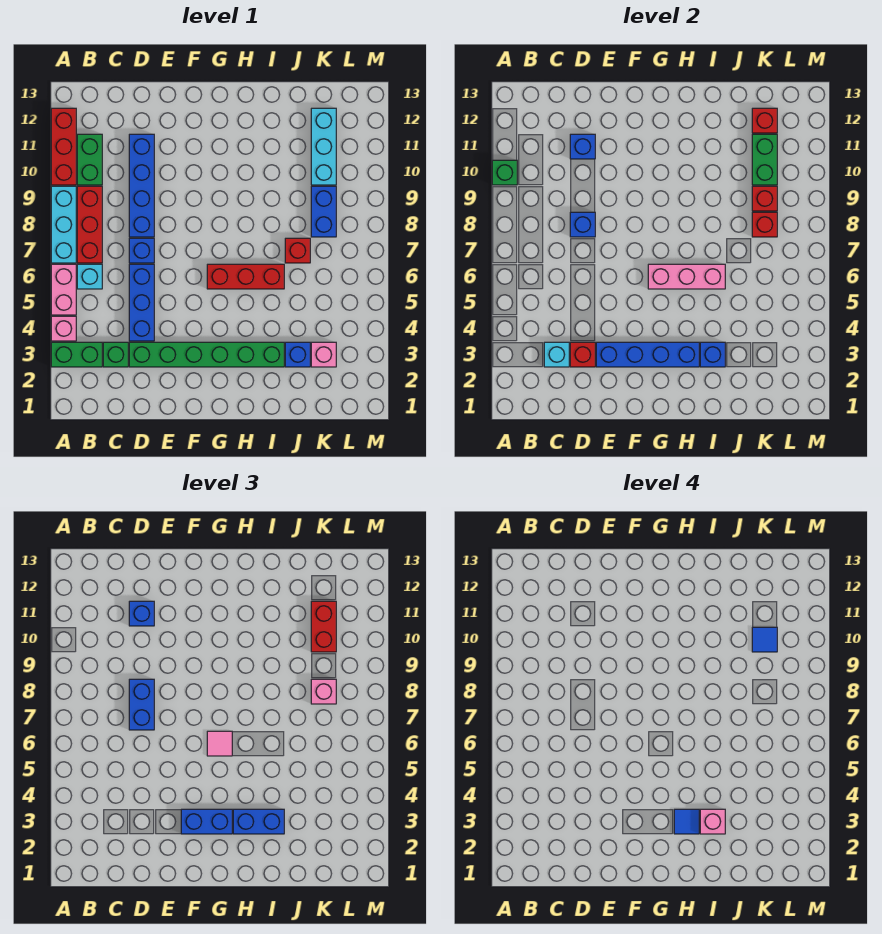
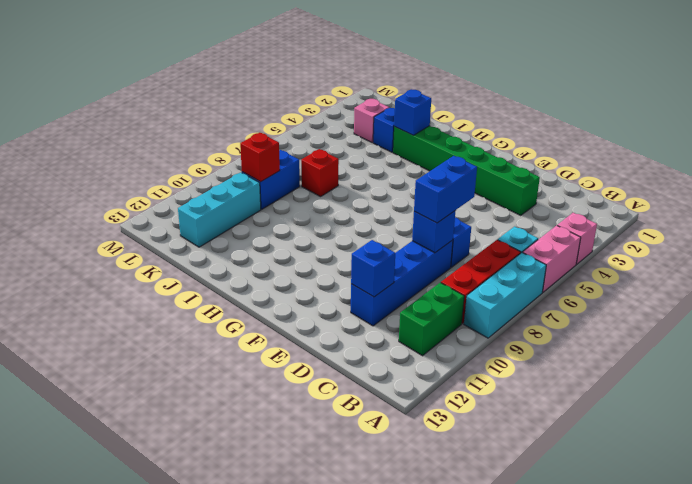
none -> green 1x2 brick [51,342,102,367]
none -> red 1x3 brick [51,108,76,185]
none -> green 1x1 brick [103,342,128,367]
none -> blue 1x3 brick [129,264,154,341]

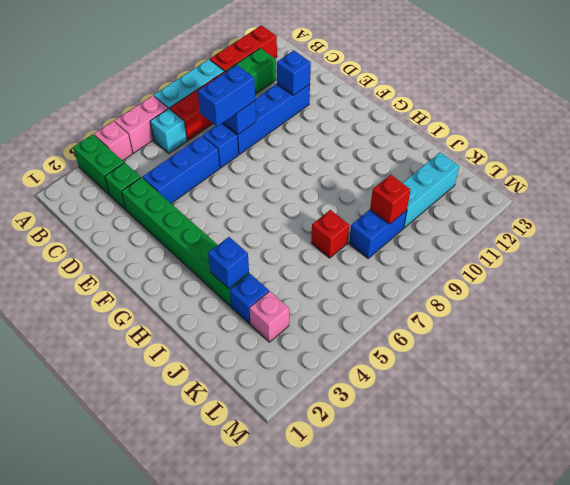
none -> red 1x3 brick [207,264,284,289]
none -> green 1x1 brick [492,160,517,185]
none -> cyan 1x1 brick [544,342,569,367]
none -> red 1x1 brick [570,342,595,367]

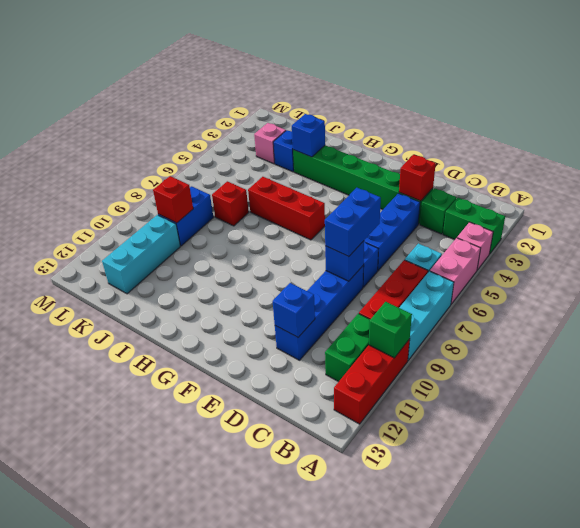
none -> cyan 1x1 brick [544,342,569,367]
none -> blue 1x4 brick [596,342,699,367]
none -> pink 1x3 brick [648,264,725,289]
none -> red 1x1 brick [752,212,777,237]

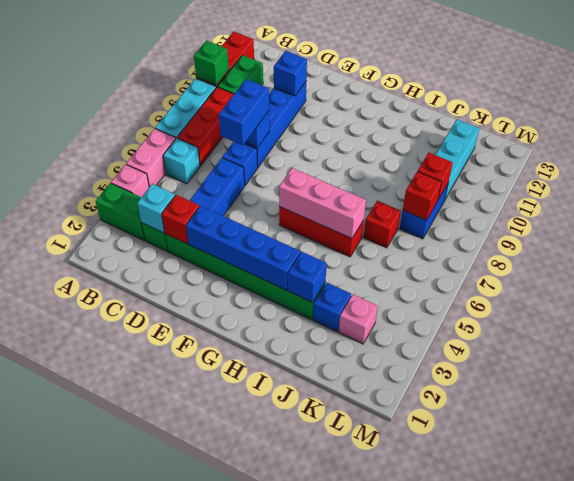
none -> green 1x2 brick [752,134,777,185]
none -> red 1x1 brick [752,108,777,133]
none -> blue 1x1 brick [129,601,154,626]
none -> blue 1x2 brick [181,809,232,834]

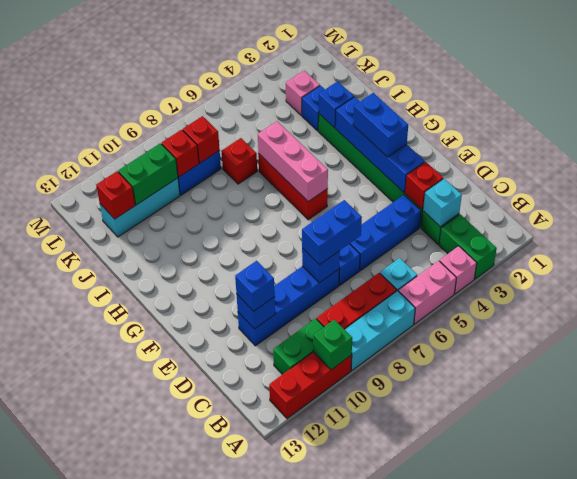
none -> pink 1x1 tile [207,731,232,756]
none -> blue 1x2 brick [233,809,284,834]
none -> pink 1x1 brick [311,679,336,704]
none -> red 1x2 brick [311,601,336,652]

